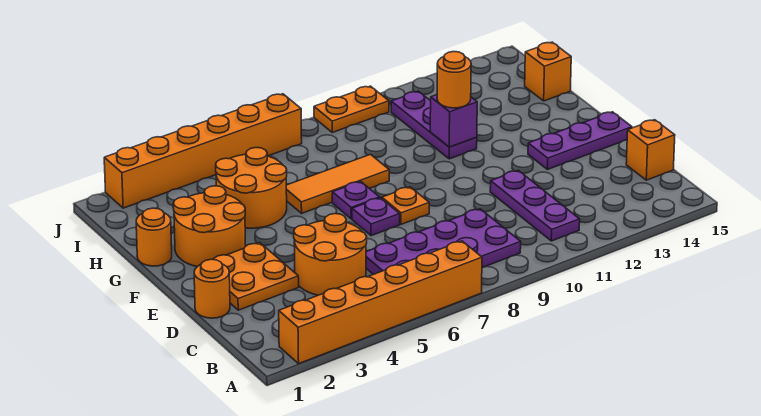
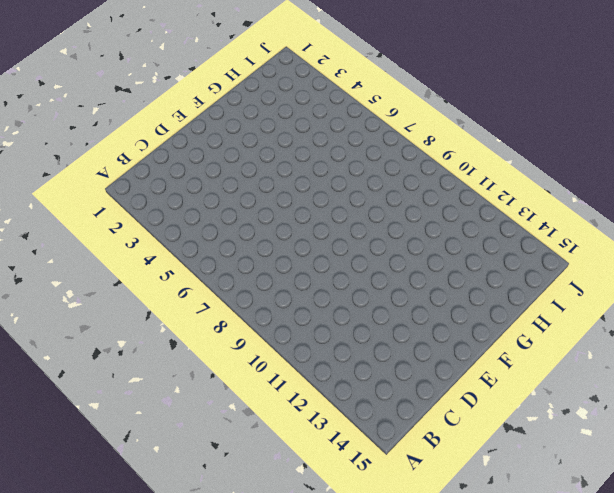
none -> orange 1x6 brick [279,241,482,364]
none -> purple 2x4 plate [366,209,521,274]
none -> purple 1x3 plate [490,170,580,241]

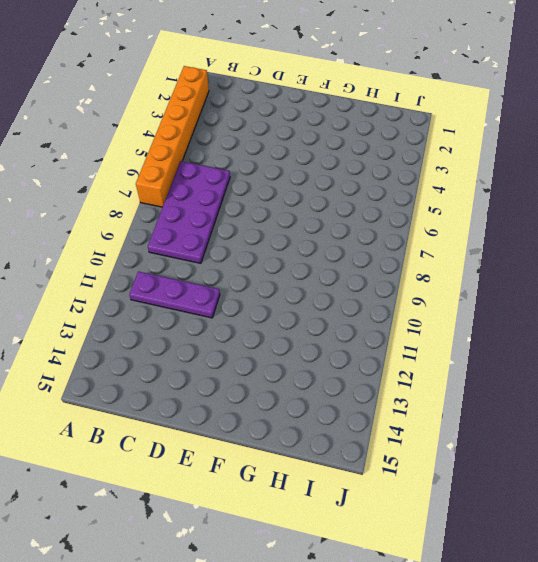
none -> orange 2x2 round brick [294,214,367,295]
none -> orange 1x1 brick [626,120,675,180]
none -> orange 1x1 round brick [194,259,230,318]

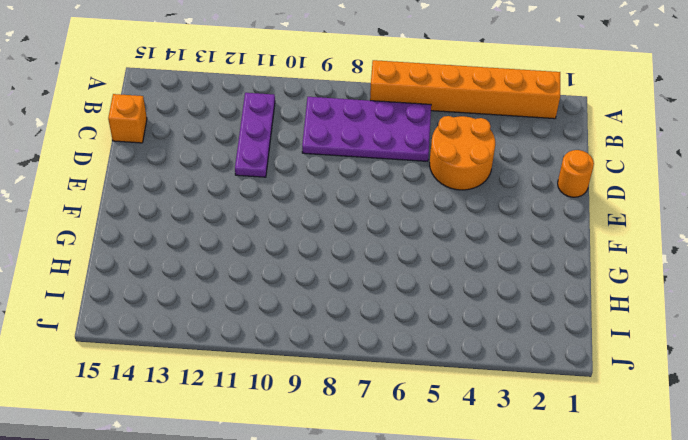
none -> orange 2x2 plate [213,243,299,310]
none -> purple 1x1 plate [352,198,400,236]
none -> orange 1x1 plate [382,187,429,224]

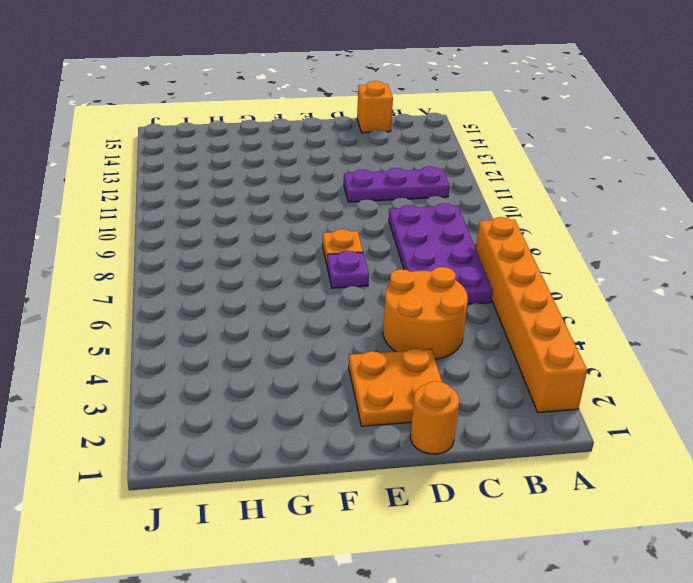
none -> purple 1x3 plate [528,112,632,170]
none -> orange 2x2 round brick [173,186,246,267]
none -> purple 1x1 plate [332,181,380,219]

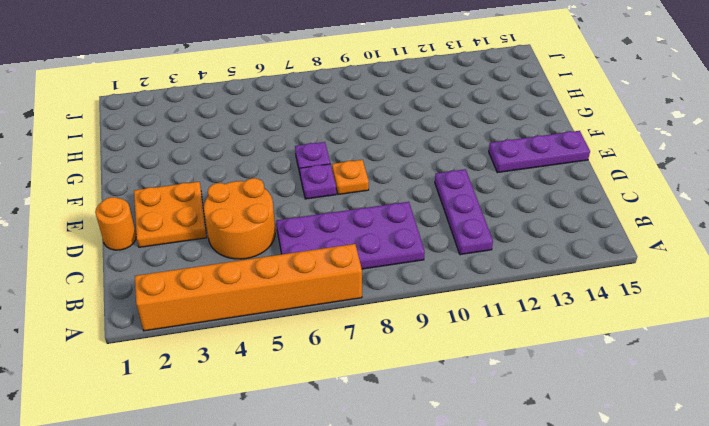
none -> orange 1x1 brick [626,120,675,180]
none -> orange 2x2 round brick [173,186,246,267]
none -> orange 1x1 round brick [136,208,172,266]

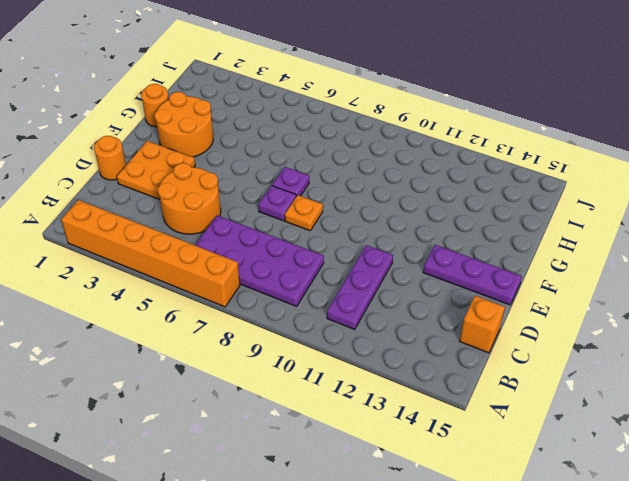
none -> orange 2x2 round brick [216,148,287,228]
none -> orange 1x3 tile [286,154,389,213]
none -> purple 1x3 plate [391,91,477,159]

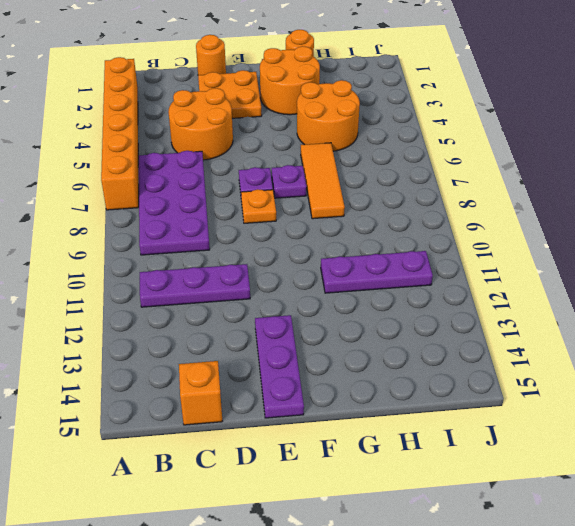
none -> orange 1x1 brick [525,42,571,101]
none -> orange 1x6 brick [104,94,302,208]
none -> orange 1x2 plate [314,86,389,132]

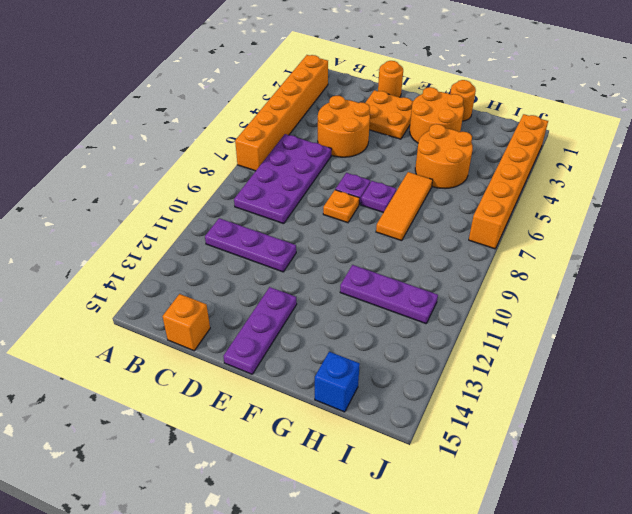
blue 1x1 brick [315,352,360,412] -> orange 1x1 brick [525,42,571,101]
none -> orange 1x2 plate [314,86,389,132]
none -> purple 1x1 brick [430,95,477,147]
none -> orange 1x1 round brick [437,52,471,108]

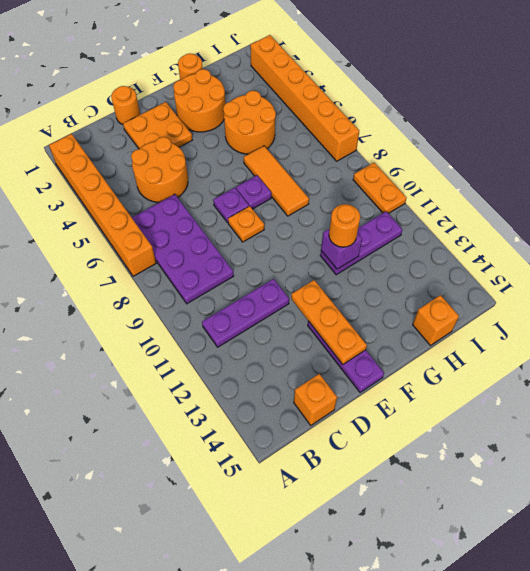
orange 1x3 plate [291,280,367,364] -> none

